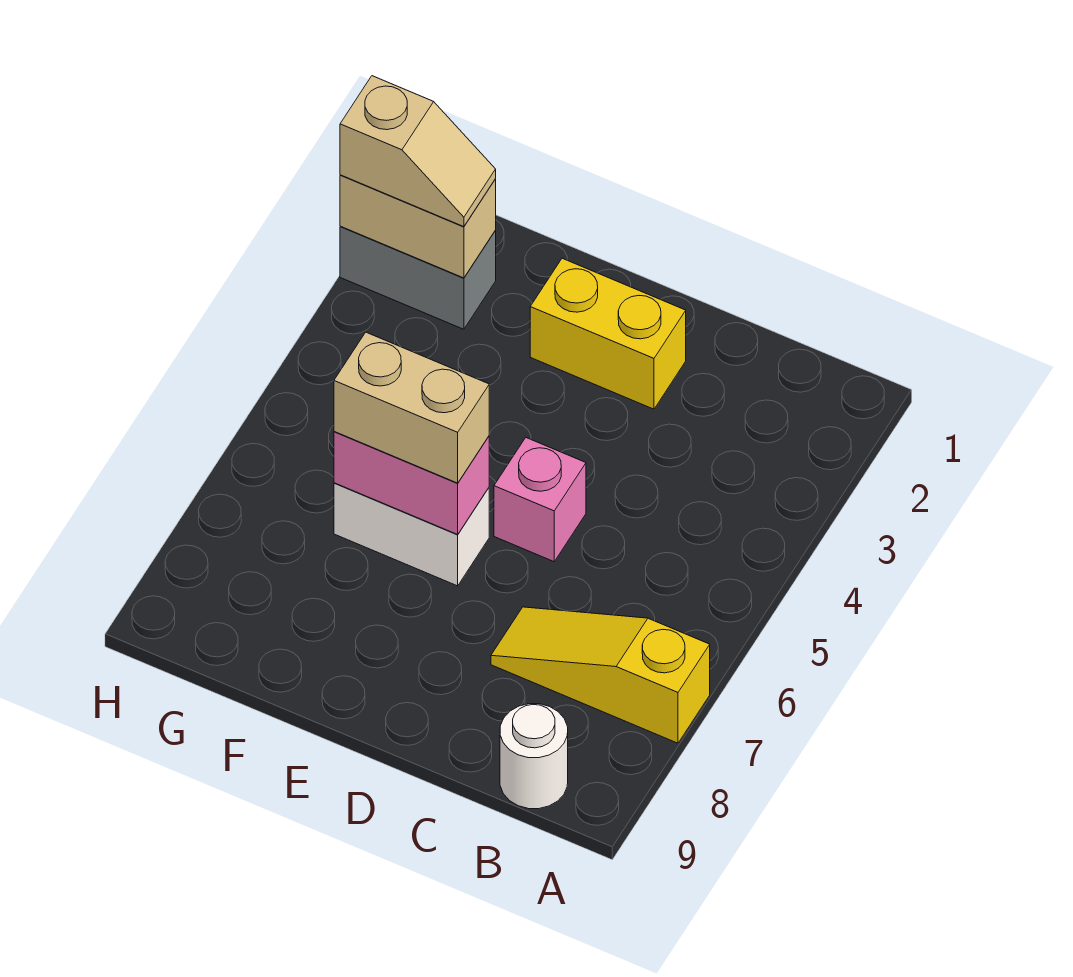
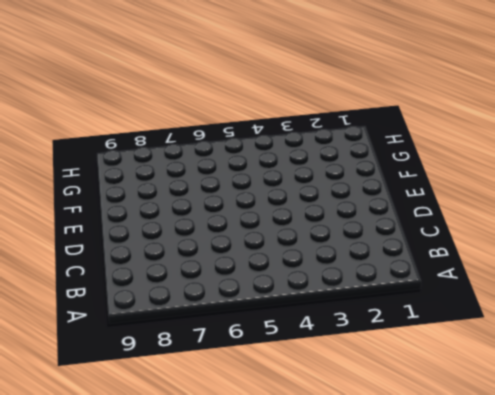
none -> yellow 1x3 slope [491,607,710,743]
none -> white 1x1 round brick [500,704,568,809]

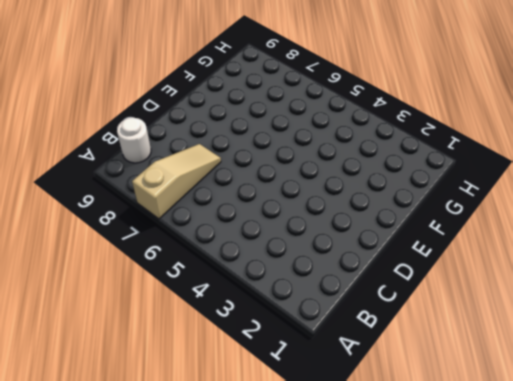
tan 1x3 slope [132,144,221,219] -> yellow 1x3 slope [491,607,710,743]
none -> yellow 1x2 brick [530,258,686,409]
none -> pink 1x1 brick [494,438,586,562]

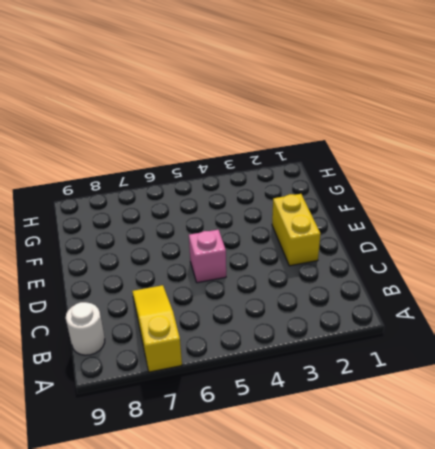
none -> white 1x2 brick [334,483,489,586]
none -> grey 1x2 brick [340,226,496,329]

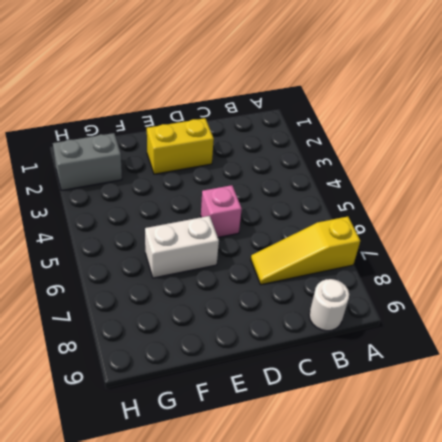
none -> pink 1x2 brick [334,432,489,534]
none -> tan 1x2 brick [340,175,496,278]

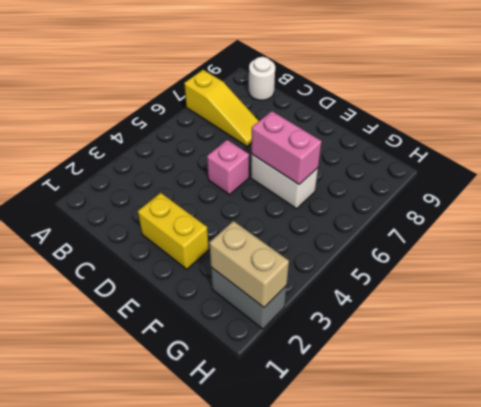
none -> tan 1x2 brick [334,332,489,483]
none -> tan 1x2 slope [340,76,496,227]

